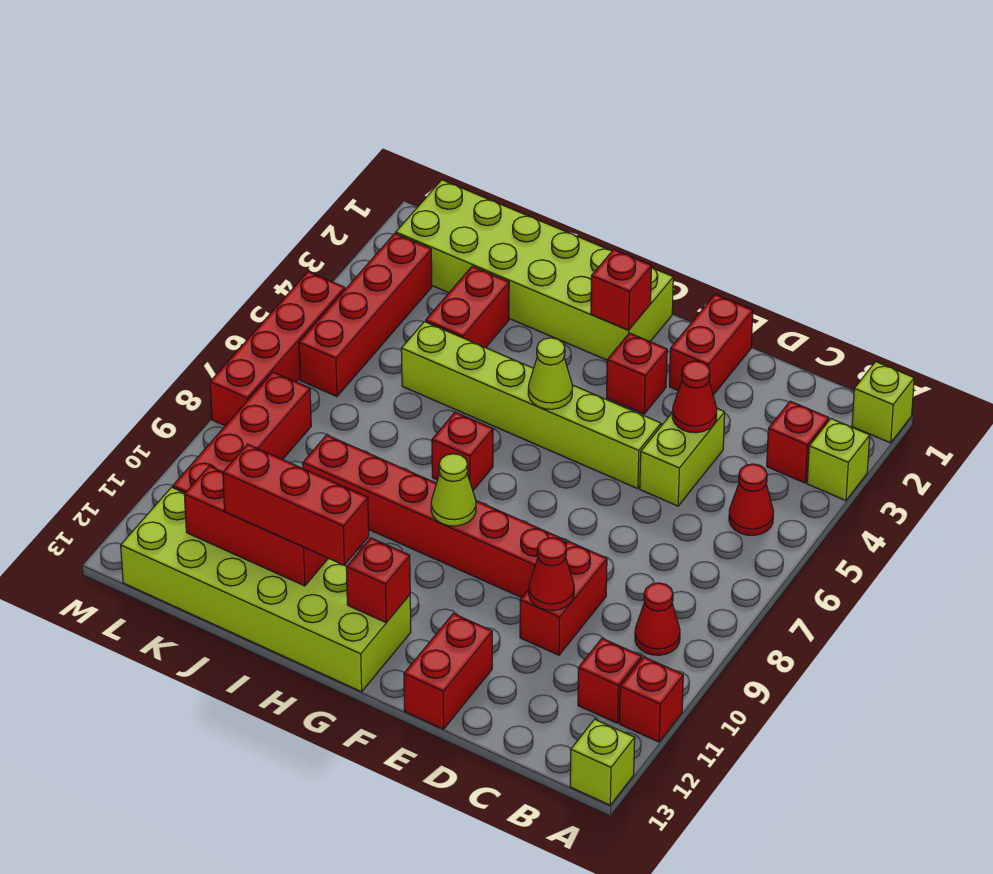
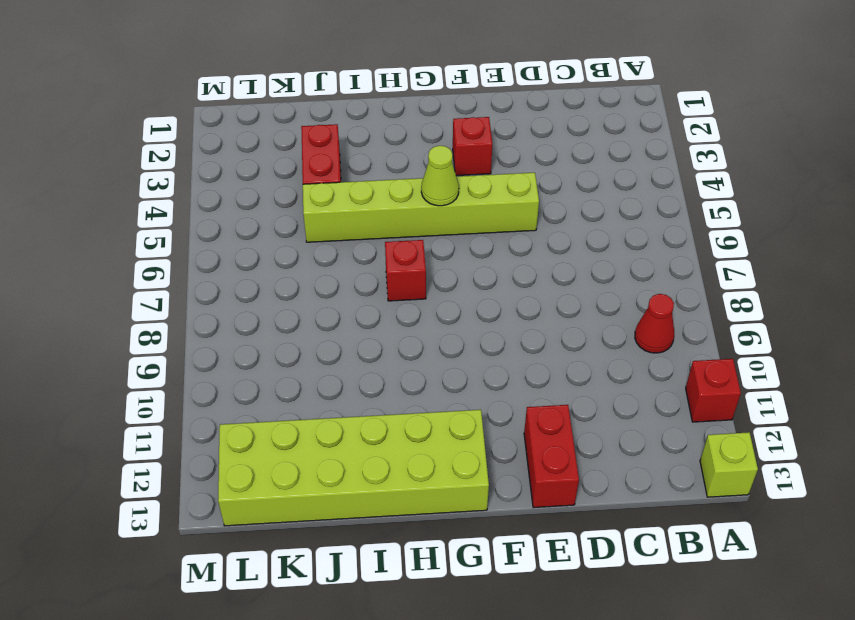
none -> lime 1x1 brick [852,362,914,443]
none -> lime 1x1 brick [807,419,870,501]
none -> red 1x1 brick [767,401,829,483]
none -> red 1x1 cone [729,464,774,535]

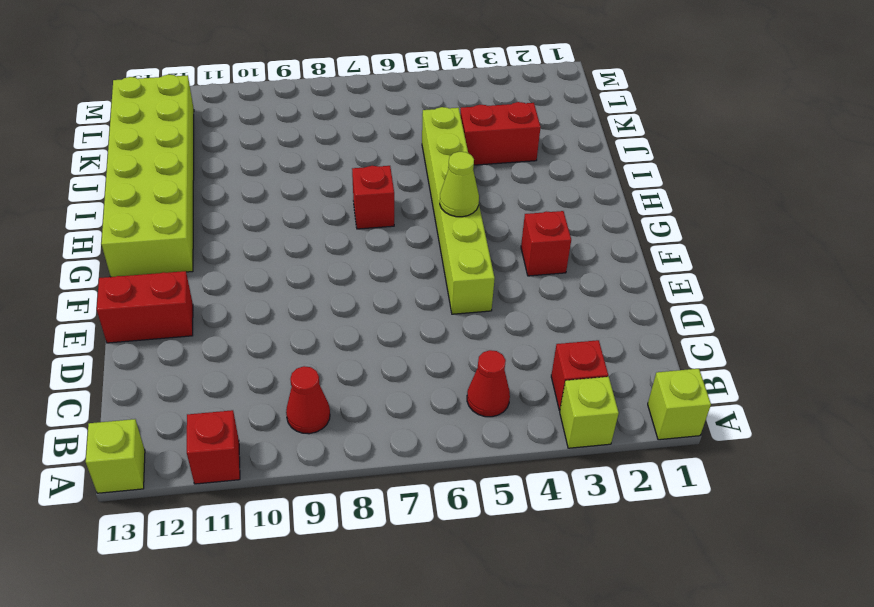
none -> red 1x1 brick [578,638,641,723]
none -> lime 1x2 brick [640,409,725,506]
none -> red 1x2 brick [520,541,607,655]
none -> red 1x2 brick [669,294,753,395]

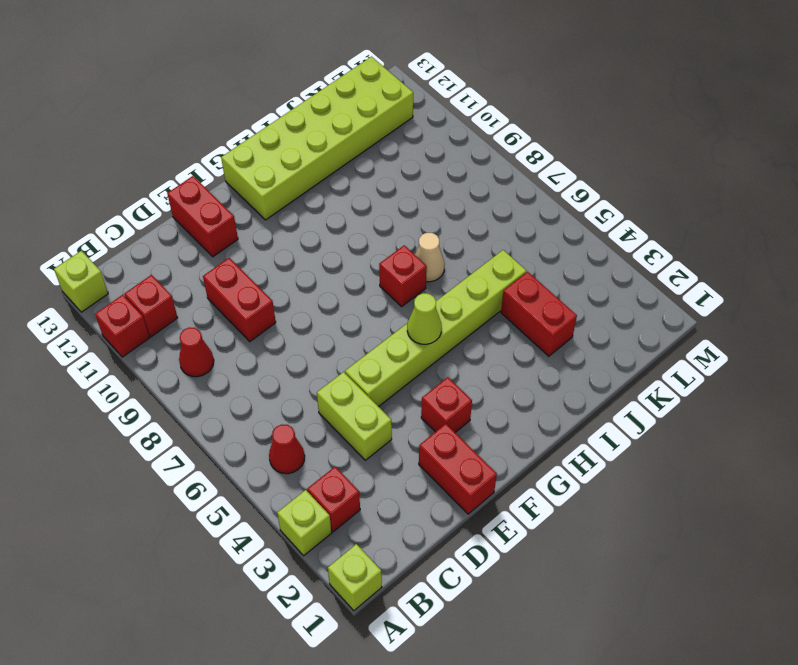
tan 1x1 cone [415,233,445,282] -> none
none -> red 1x6 brick [303,435,566,598]
none -> lime 2x6 brick [396,180,673,360]
none -> red 1x4 brick [299,234,432,397]
none -> red 1x4 brick [173,372,311,493]

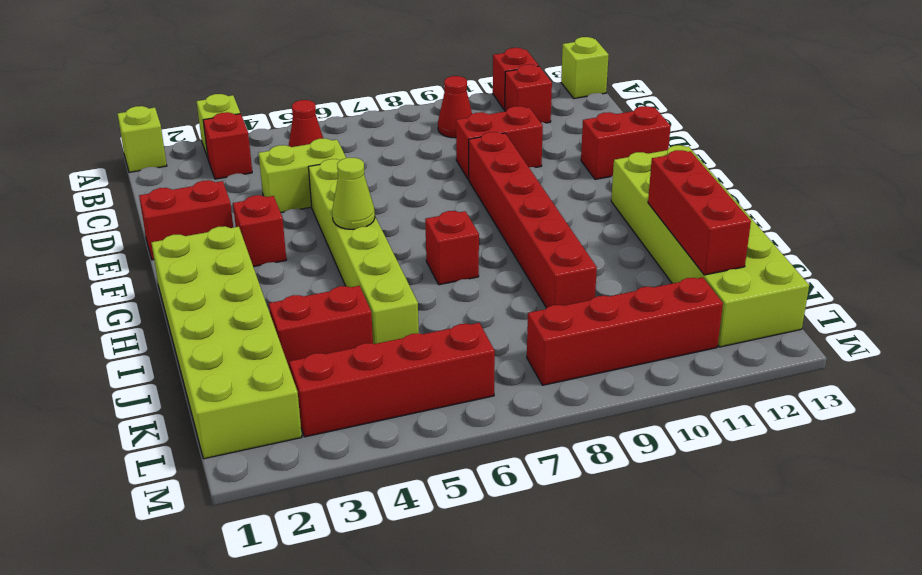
none -> red 1x4 brick [210,272,345,426]
none -> red 1x1 cone [672,361,717,433]
none -> red 1x1 cone [529,538,574,611]
none -> red 1x1 brick [591,250,652,330]

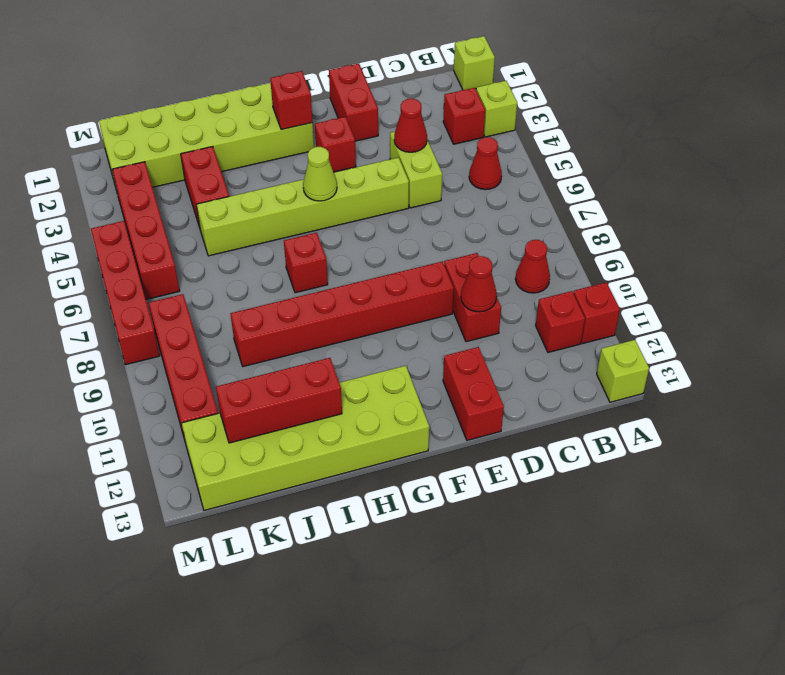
none -> lime 1x1 cone [431,454,476,526]
none -> red 1x1 brick [346,538,410,622]
none -> red 1x3 brick [223,444,369,565]

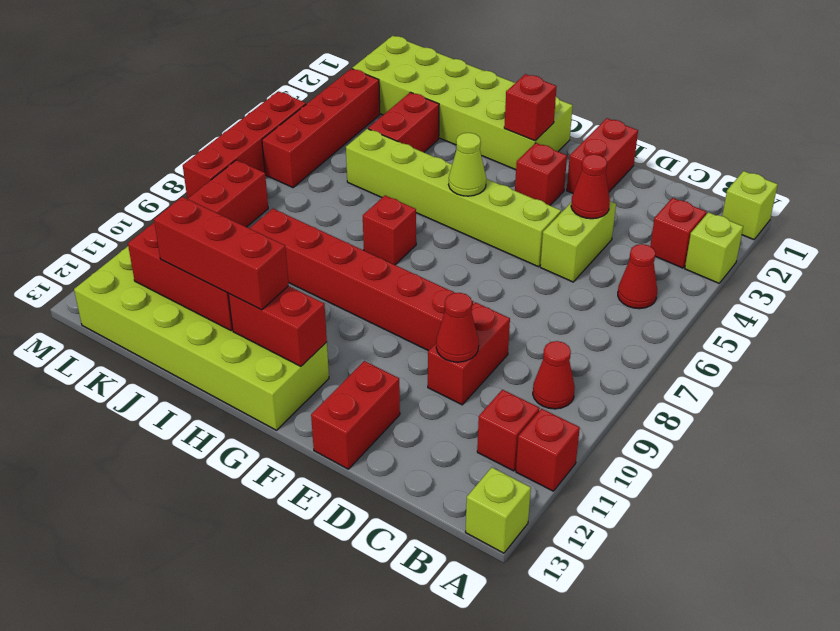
red 1x2 brick [228,286,327,366] -> red 1x1 brick [346,538,410,622]
none -> lime 1x1 cone [431,454,476,526]

